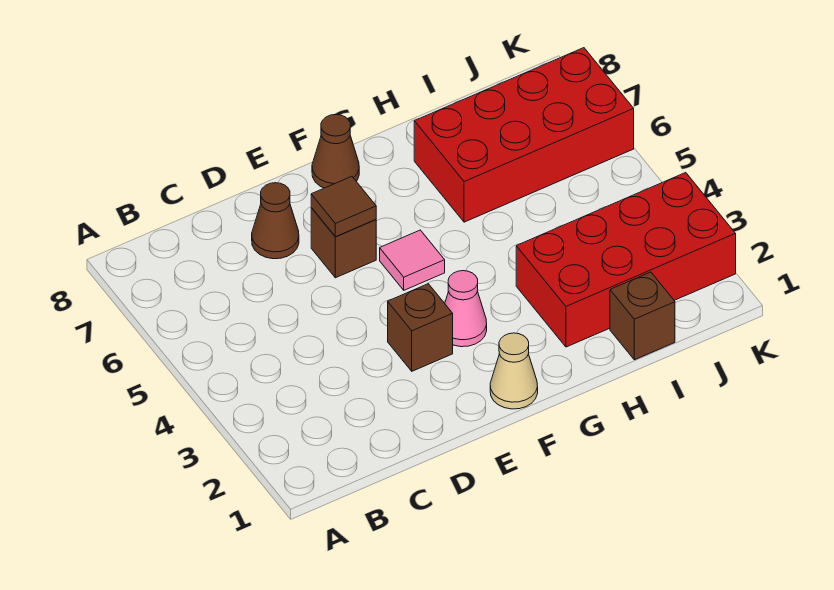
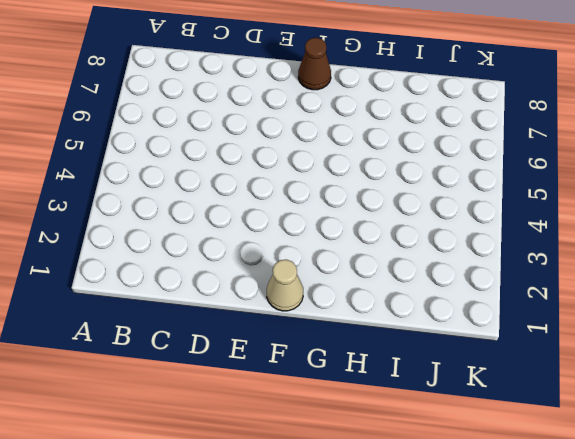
none -> brown 1x1 cone [252,183,299,259]
none -> brown 1x1 brick [388,284,453,371]

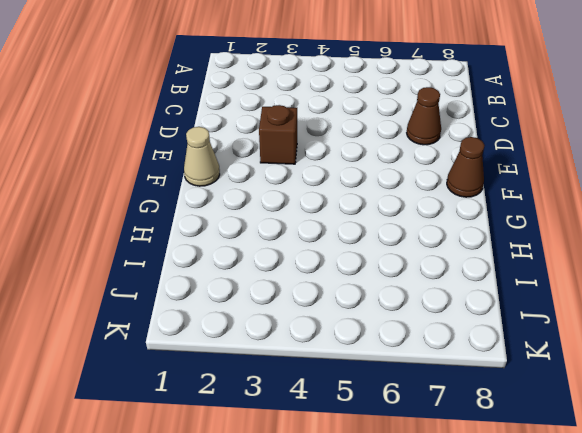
none -> brown 1x1 brick [311,208,376,278]
none -> pink 1x1 cone [445,271,487,347]

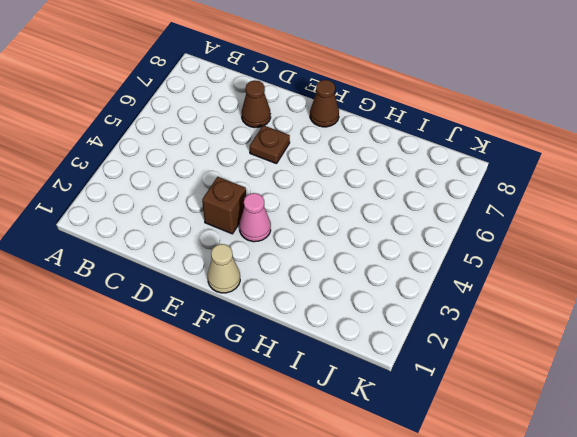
brown 1x1 plate [250,125,290,164] -> brown 1x1 brick [311,208,376,278]
none -> pink 1x1 tile [380,230,445,290]
none -> red 2x4 brick [516,173,736,347]

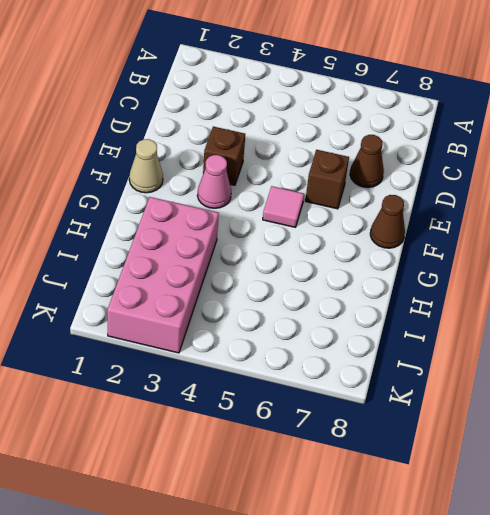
pink 2x4 brick [107,197,219,353] -> red 2x4 brick [516,173,736,347]
none -> red 2x4 brick [414,48,634,222]
none -> brown 1x1 brick [610,272,675,360]

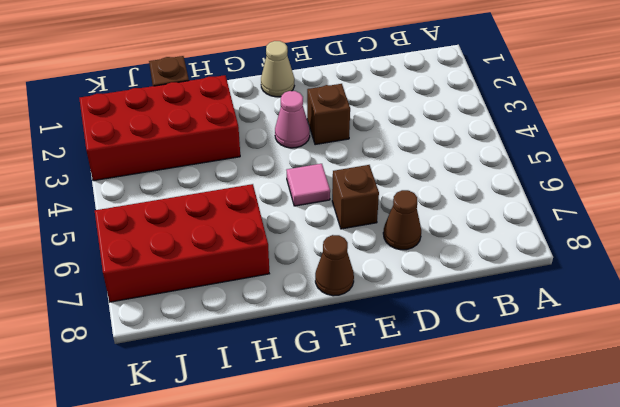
none -> brown 1x1 tile [311,176,376,237]

